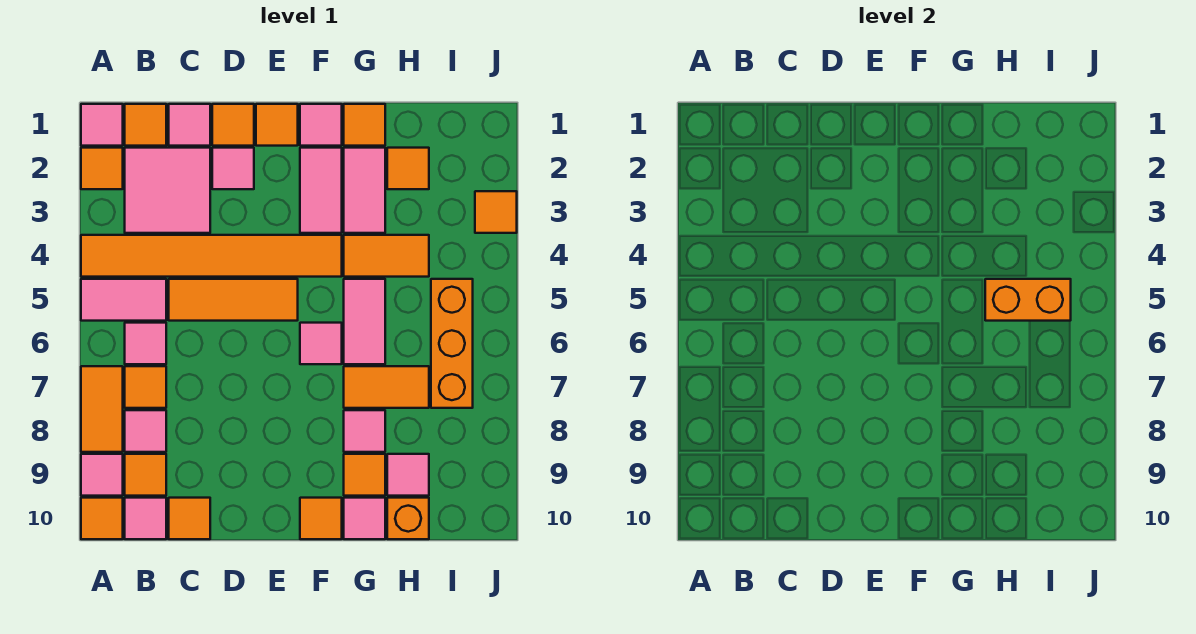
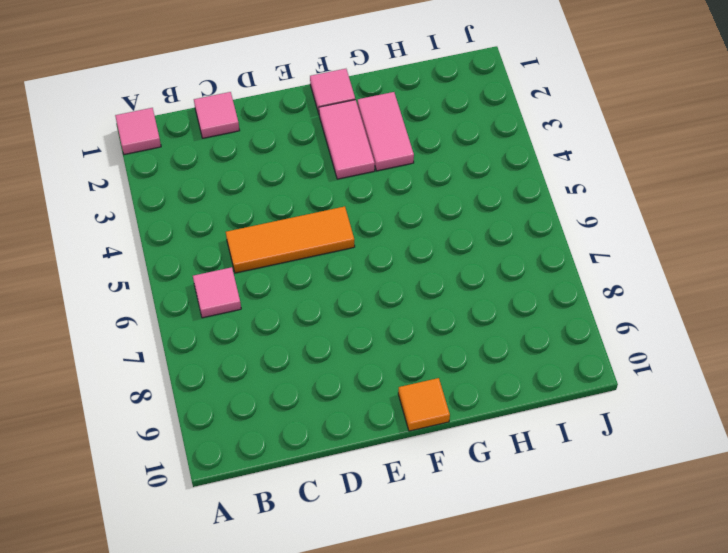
none -> orange 1x1 tile [81,148,123,189]
none -> orange 1x6 tile [81,235,342,277]
none -> pink 1x2 tile [81,279,166,321]
none -> orange 1x2 tile [81,366,123,452]

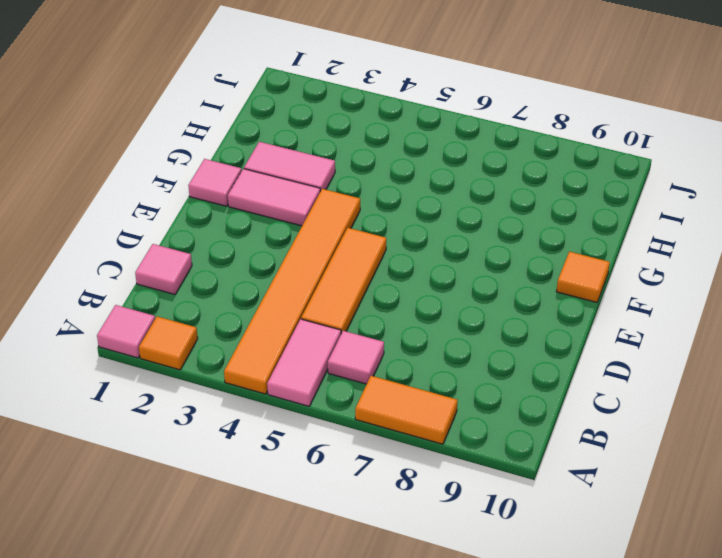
none -> pink 1x1 tile [81,454,123,496]
none -> orange 1x1 tile [81,498,123,539]
none -> orange 1x1 tile [125,104,166,146]
none -> pink 2x2 tile [125,148,210,233]

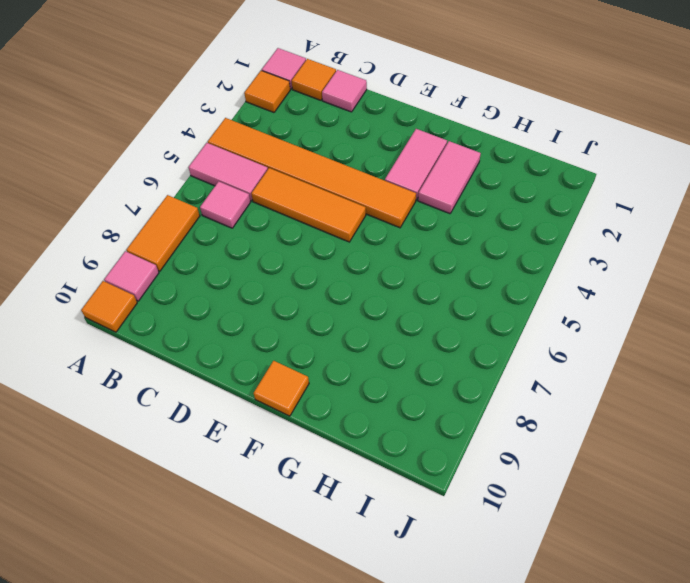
none -> pink 2x2 tile [125,148,210,233]
none -> orange 1x1 tile [125,366,166,408]
none -> pink 1x1 tile [125,410,166,452]
none -> orange 1x1 tile [125,454,166,496]

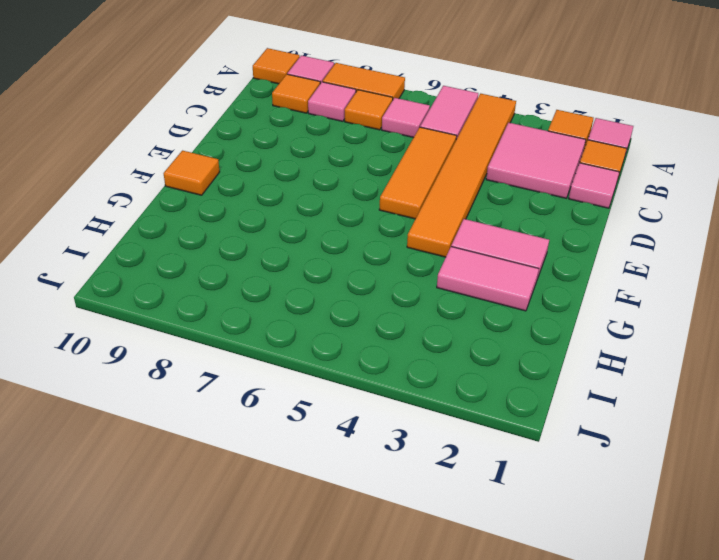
none -> pink 1x1 tile [125,498,166,539]
none -> orange 1x1 tile [169,498,210,539]
none -> orange 1x1 tile [212,104,254,146]
none -> pink 1x1 tile [212,148,254,189]

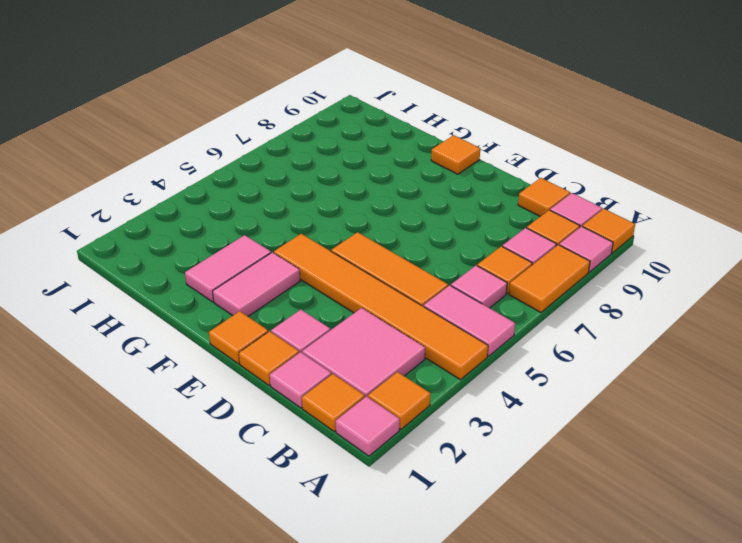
none -> pink 1x1 tile [300,104,342,146]
none -> pink 1x1 tile [300,323,342,364]
none -> orange 1x1 tile [344,104,385,146]
none -> orange 1x2 tile [344,235,429,277]

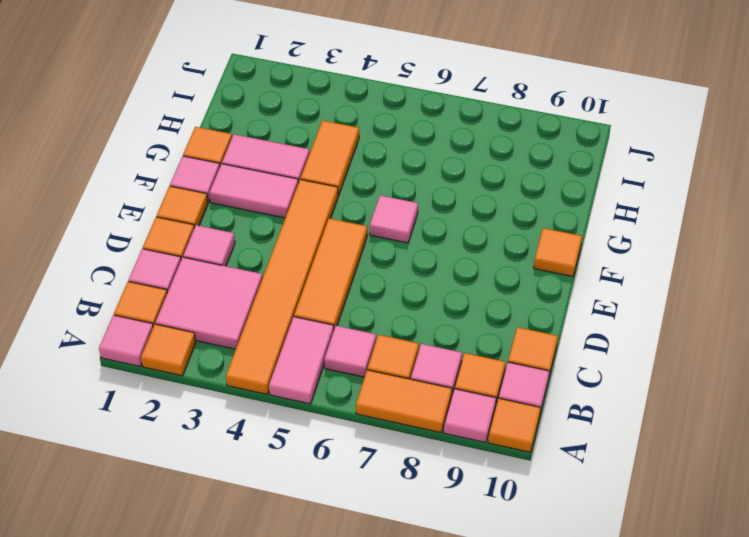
none -> pink 1x2 tile [344,279,385,364]
none -> orange 1x2 tile [344,366,429,408]
none -> pink 1x1 tile [344,410,385,452]
none -> orange 1x1 tile [344,454,385,496]

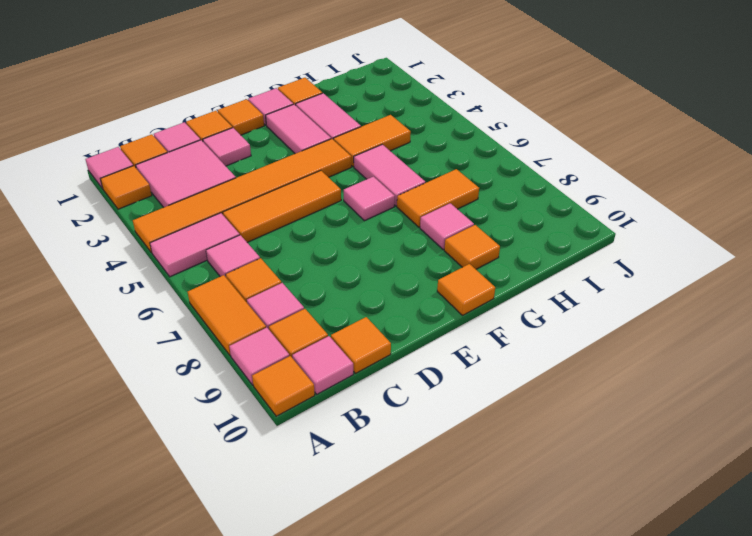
none -> pink 1x1 tile [344,498,385,539]
none -> orange 1x1 tile [387,148,429,189]
none -> pink 1x1 tile [387,454,429,496]
none -> orange 1x1 brick [387,498,429,539]

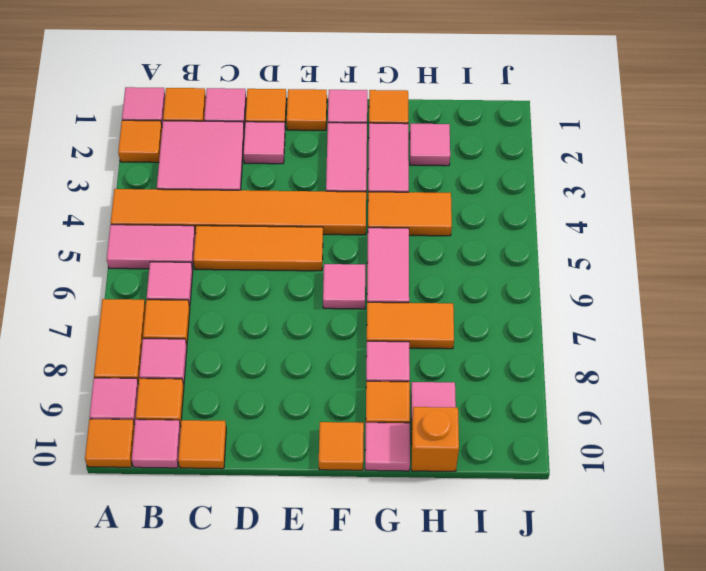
pink 1x1 tile [410,124,450,166] -> orange 1x1 tile [387,148,429,189]
none -> orange 1x3 brick [431,279,473,408]
none -> orange 1x1 tile [475,191,517,233]
none -> orange 1x2 brick [985,279,1071,321]

